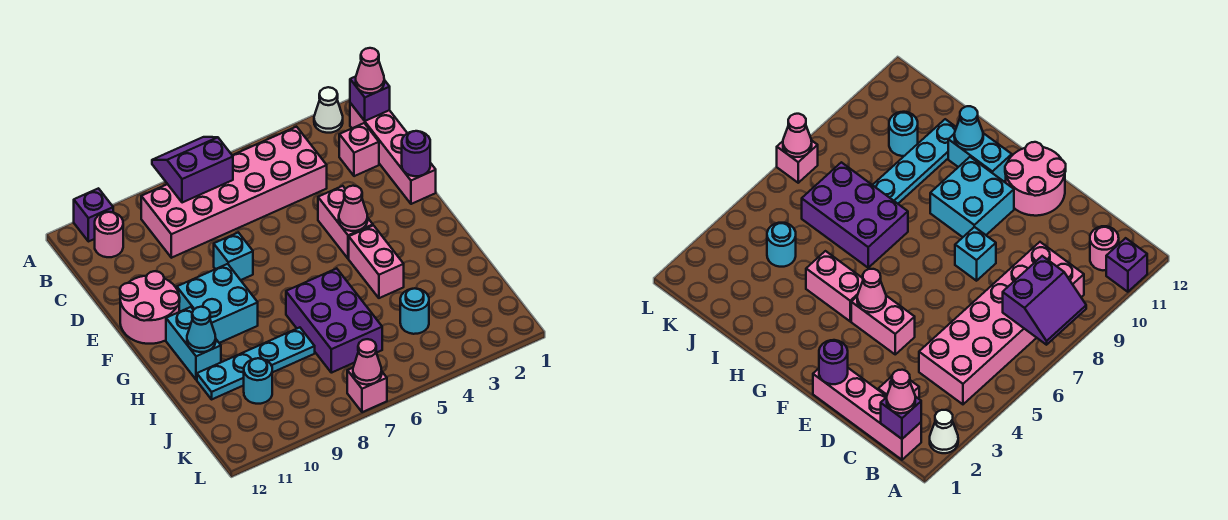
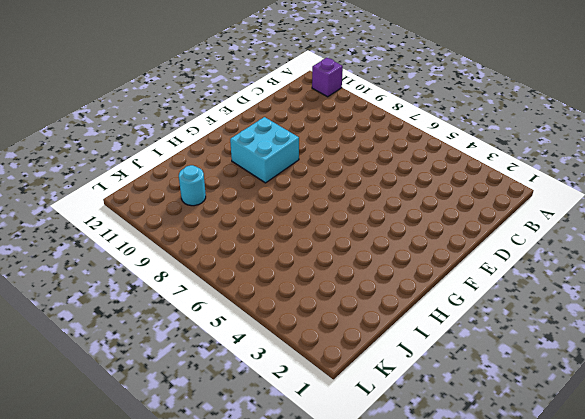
none -> white 1x1 cone [314,87,343,133]
none -> pink 1x4 brick [350,103,436,204]
none -> pink 2x6 brick [141,127,327,258]

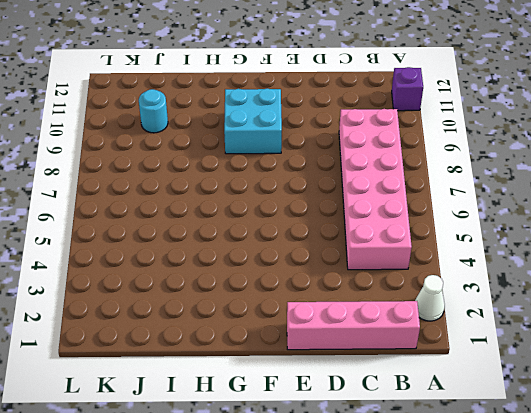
none -> pink 1x1 round brick [95,212,123,257]
none -> pink 1x1 brick [339,123,379,176]
none -> pink 1x2 brick [318,186,373,259]

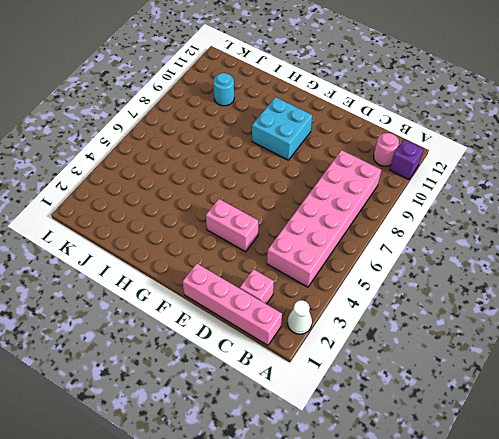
none -> cyan 1x1 brick [214,232,253,280]
none -> pink 2x2 round brick [120,271,180,344]
none -> pink 1x2 brick [349,225,404,298]

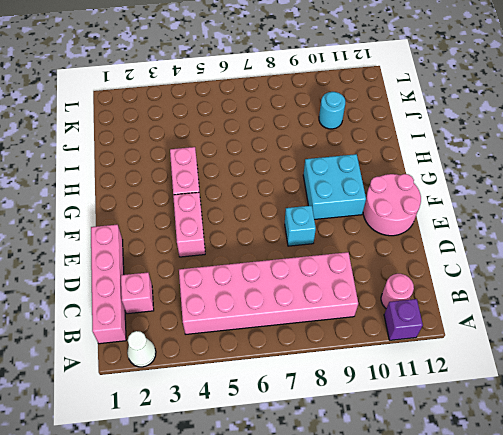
none -> cyan 1x2 brick [166,307,221,380]
none -> purple 2x3 brick [286,268,382,373]
none -> cyan 1x4 plate [197,327,315,399]

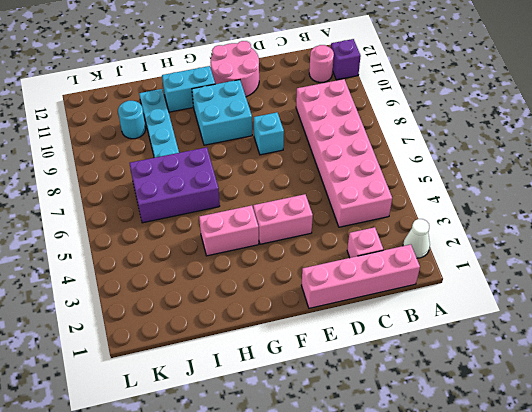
none -> cyan 1x1 round brick [400,288,429,334]
none -> pink 1x1 brick [347,368,387,412]
none -> purple 2x2 slope [152,137,233,203]

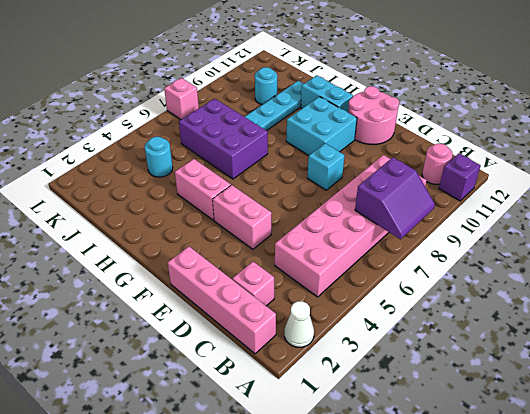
none -> purple 1x1 brick [350,76,390,121]
none -> purple 1x1 round brick [402,131,430,176]
none -> pink 1x1 cone [339,186,368,231]

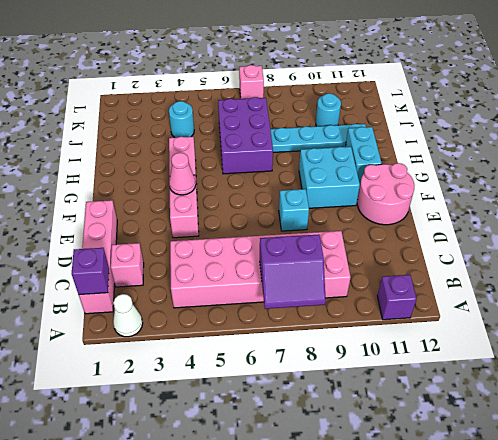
none -> pink 1x1 round brick [95,212,123,257]
none -> purple 1x1 round brick [402,131,430,176]
none -> cyan 1x1 cone [187,307,216,352]

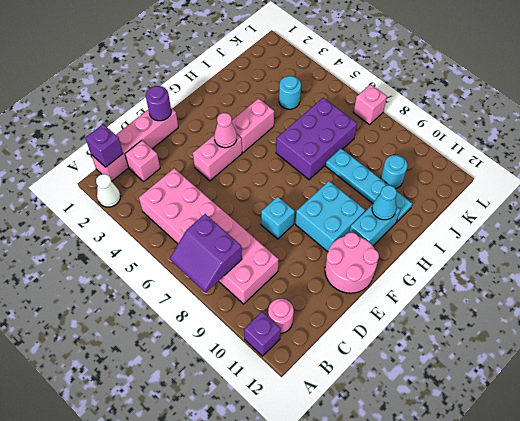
none -> pink 1x1 cone [353,339,382,385]
none -> pink 1x1 cone [356,48,384,93]

